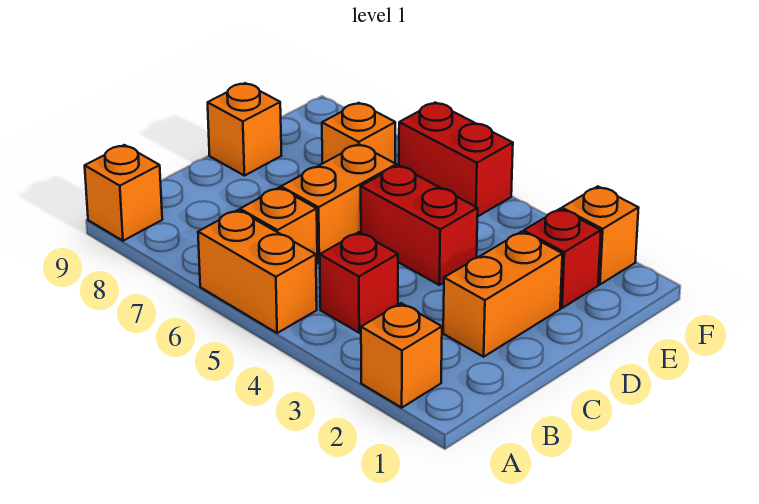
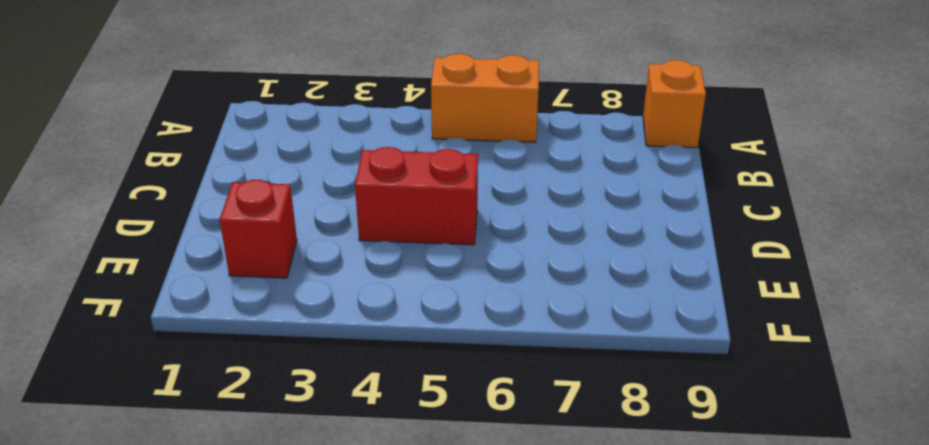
none -> orange 1x1 brick [361,303,442,408]
none -> red 1x1 brick [320,232,398,333]
none -> orange 1x1 brick [240,188,317,264]

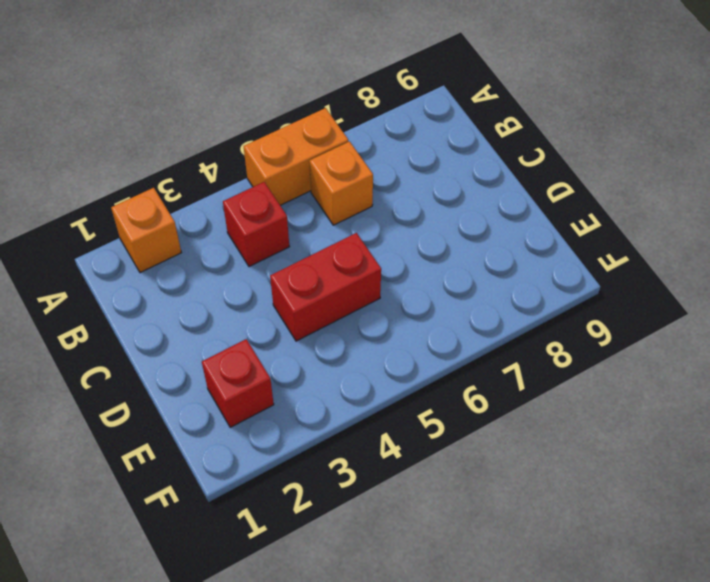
none -> orange 1x1 brick [85,145,162,241]
none -> orange 1x2 brick [443,232,562,357]
none -> orange 1x2 brick [281,144,396,263]

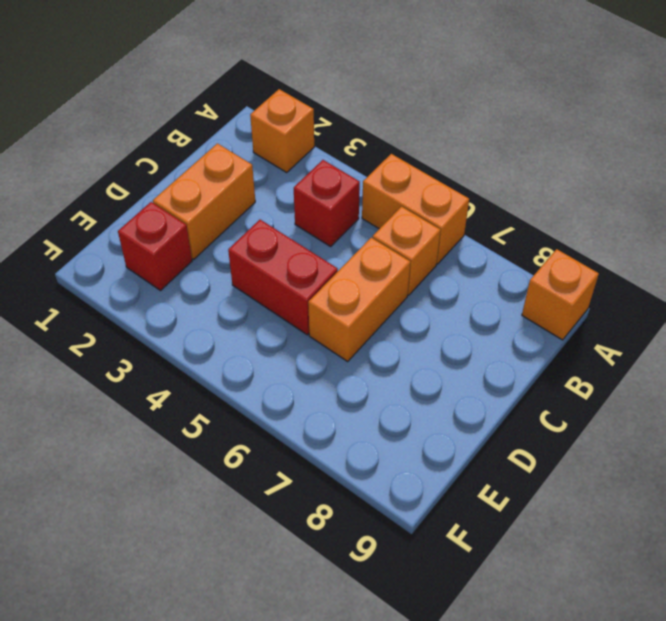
none -> orange 1x1 brick [208,83,281,176]
none -> orange 1x1 brick [322,103,395,164]
none -> orange 1x1 brick [562,186,638,284]

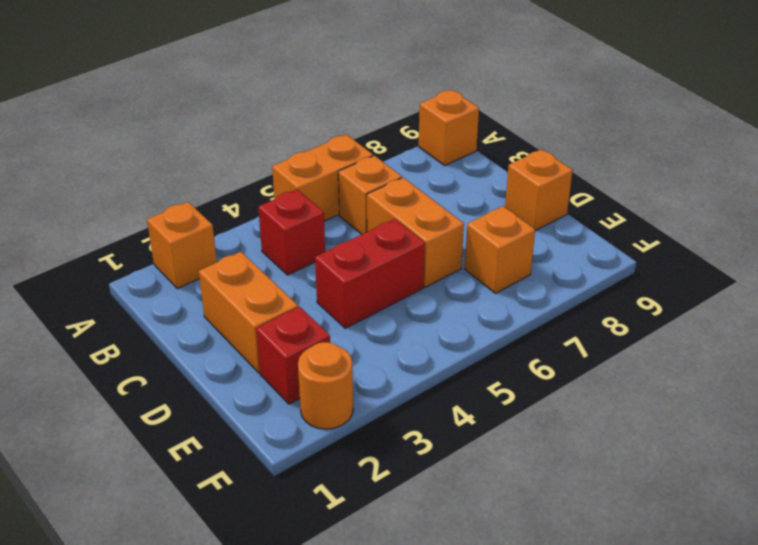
orange 1x1 round brick [298,342,353,429] -> orange 1x1 brick [562,186,638,284]
none -> red 1x2 brick [399,103,513,217]

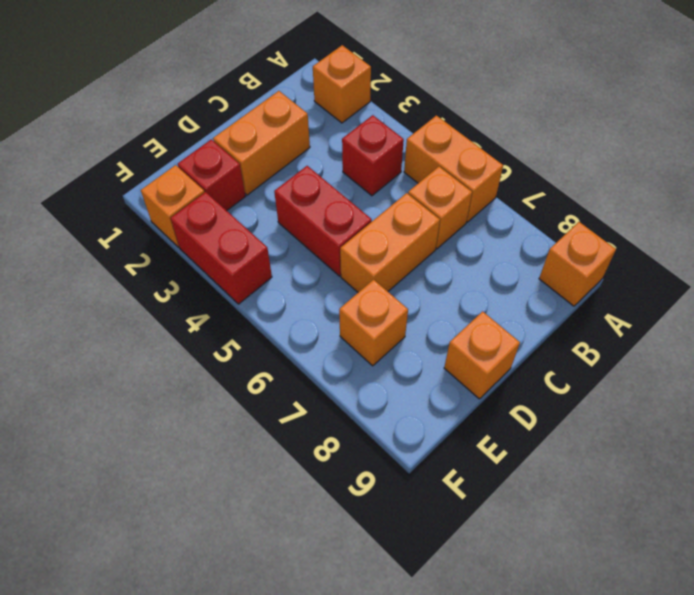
red 1x2 brick [171,192,272,304] -> red 1x2 brick moved to [399,103,513,217]

